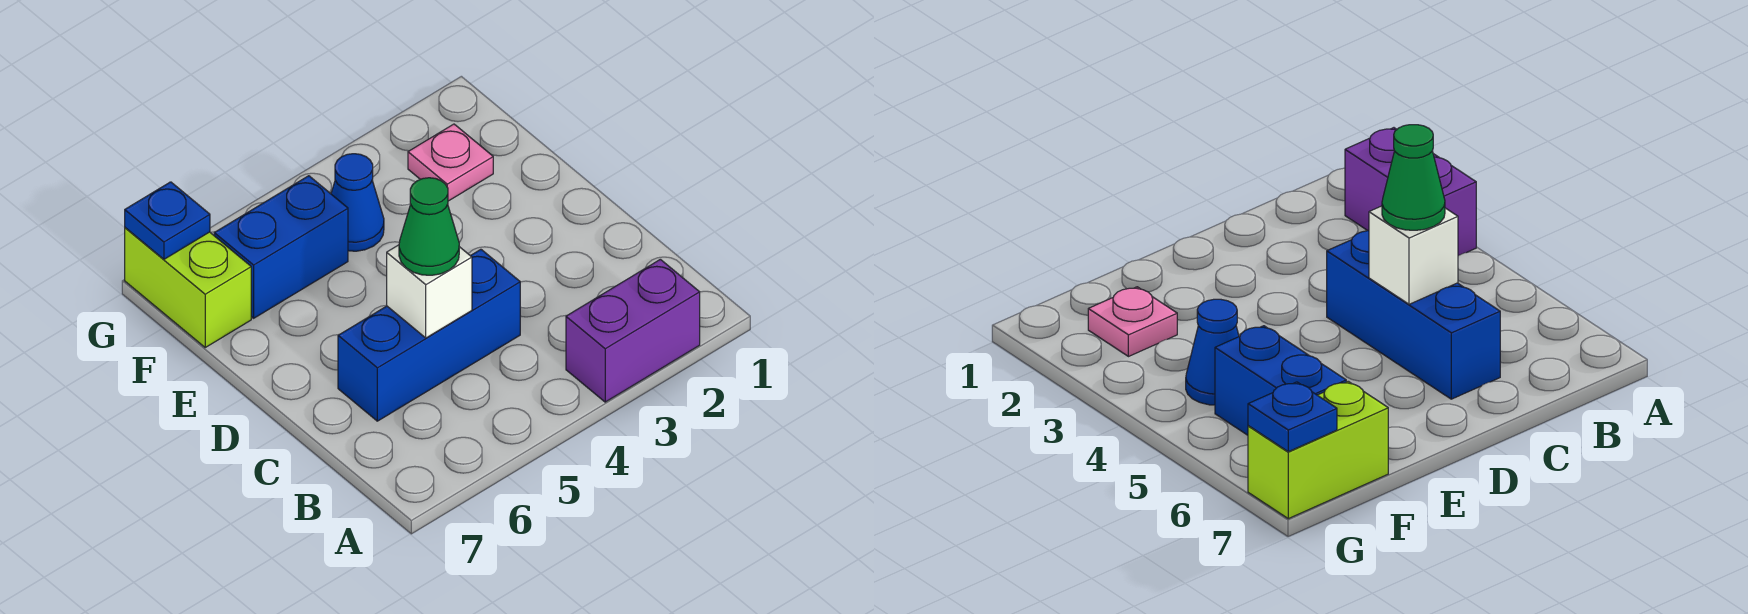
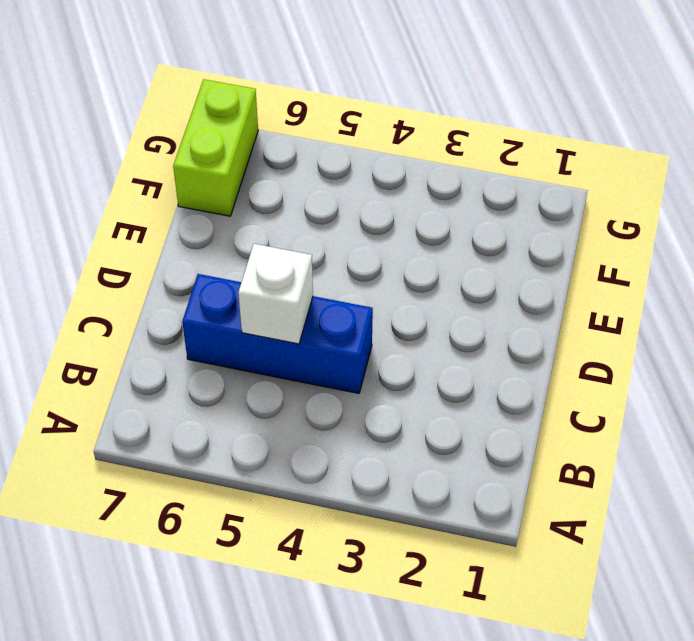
none -> purple 1x2 brick [566,259,700,402]
none -> pink 1x1 plate [408,124,493,201]

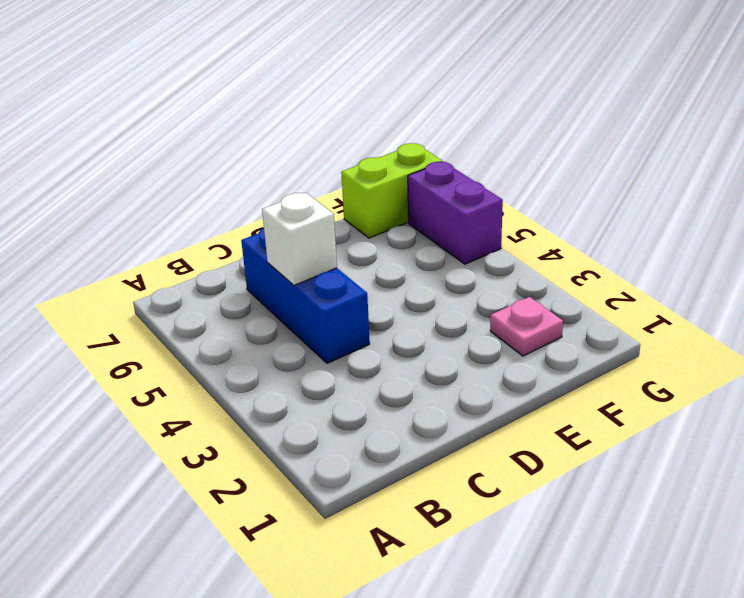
purple 1x2 brick [408,162,503,264] -> purple 1x2 brick moved to [566,259,700,402]
none -> blue 1x1 cone [331,154,384,251]
none -> blue 1x2 brick [214,176,348,318]

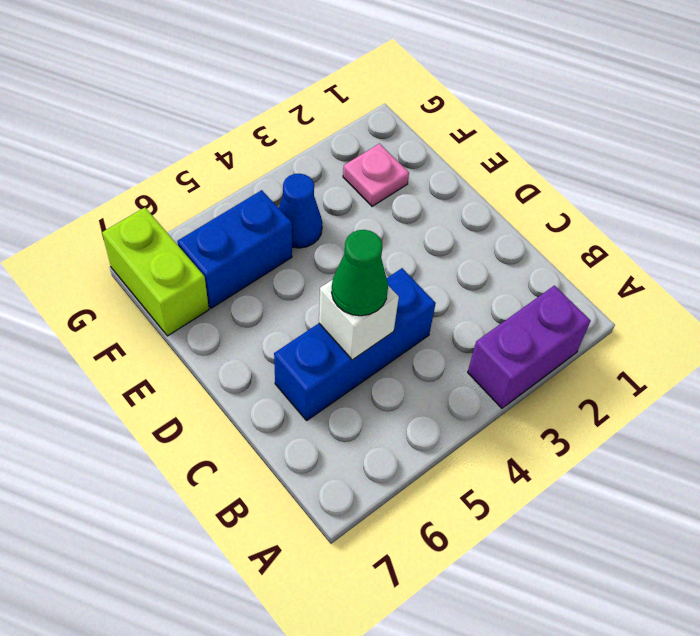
none -> blue 1x1 plate [125,182,210,259]

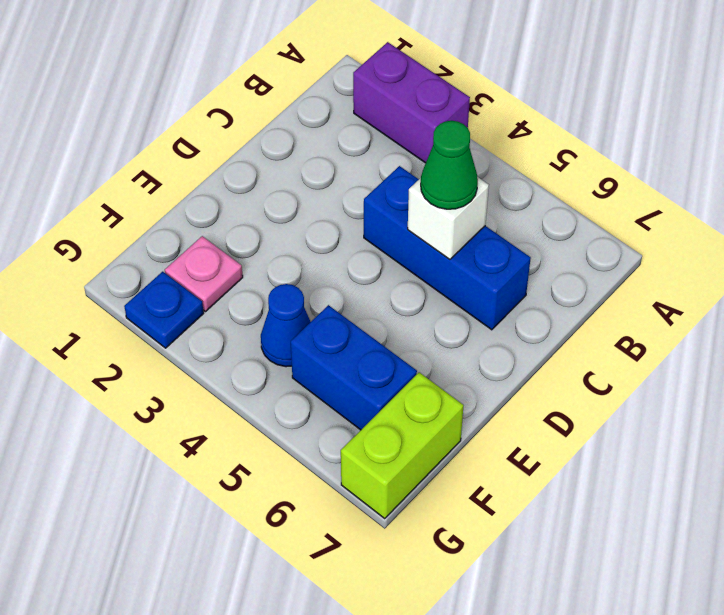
blue 1x1 plate [124,272,204,348] -> blue 1x1 plate moved to [125,182,210,259]

